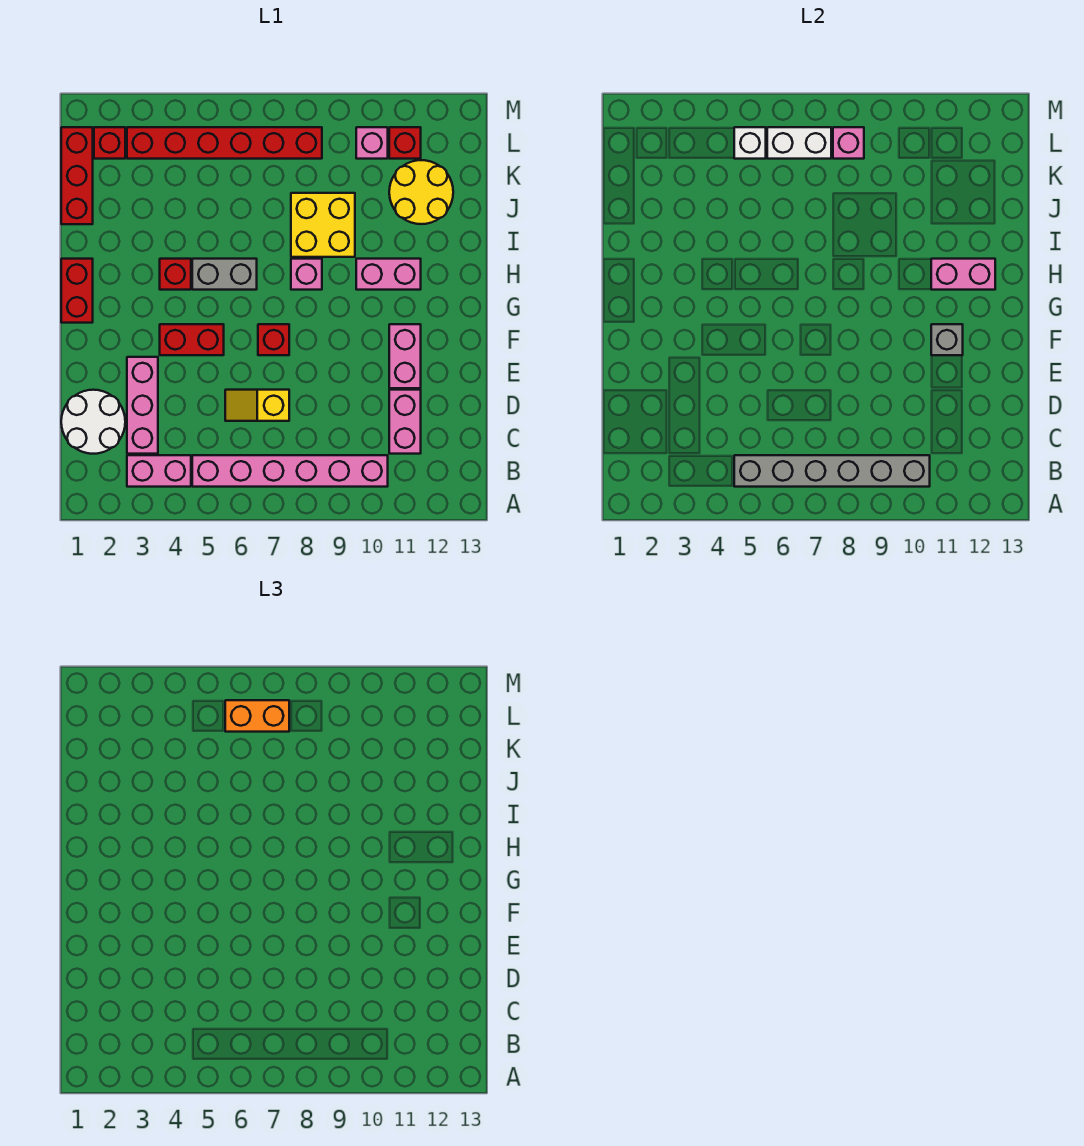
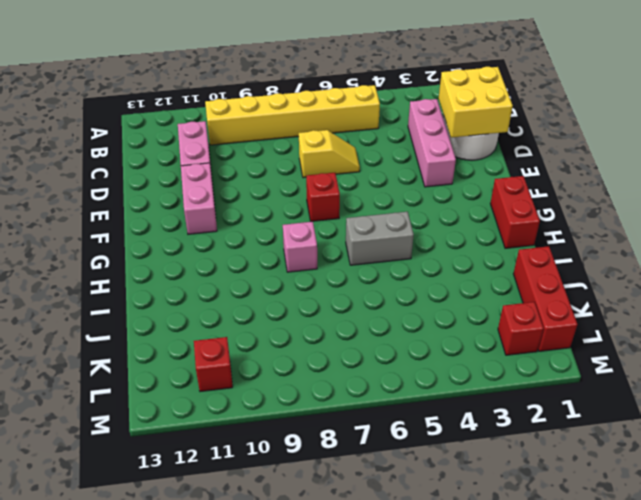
yellow 1x6 brick [205,85,380,145] -> pink 1x6 brick [192,455,388,487]
yellow 2x2 brick [439,67,513,138] -> yellow 2x2 brick moved to [291,193,355,257]
none -> pink 1x2 brick [127,455,191,487]
none -> red 1x2 brick [160,324,224,355]
none -> red 1x1 brick [160,259,191,290]

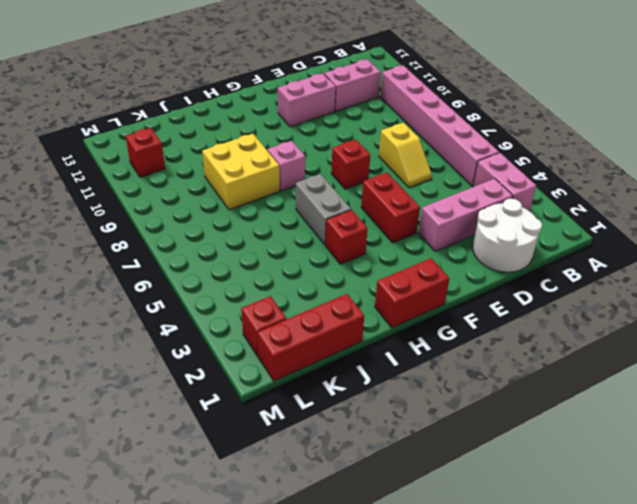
none -> pink 1x2 brick [356,259,421,290]
none -> yellow 2x2 round brick [389,160,453,224]
none -> red 1x6 brick [127,127,322,159]

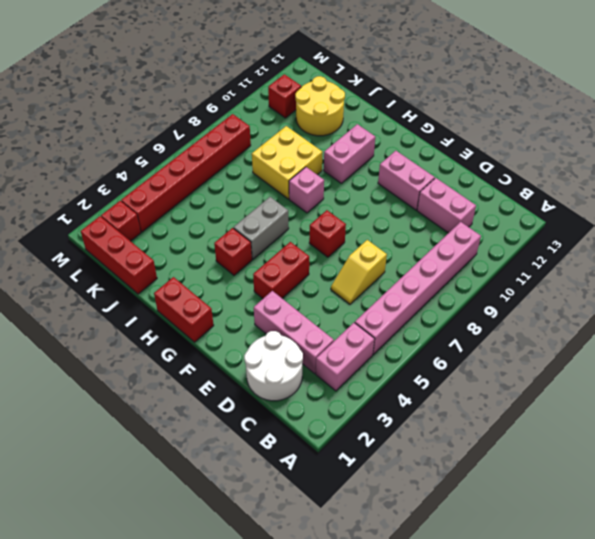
none -> pink 1x1 brick [356,127,388,159]
none -> grey 1x6 brick [734,455,930,487]
none -> grey 1x1 brick [931,324,963,355]

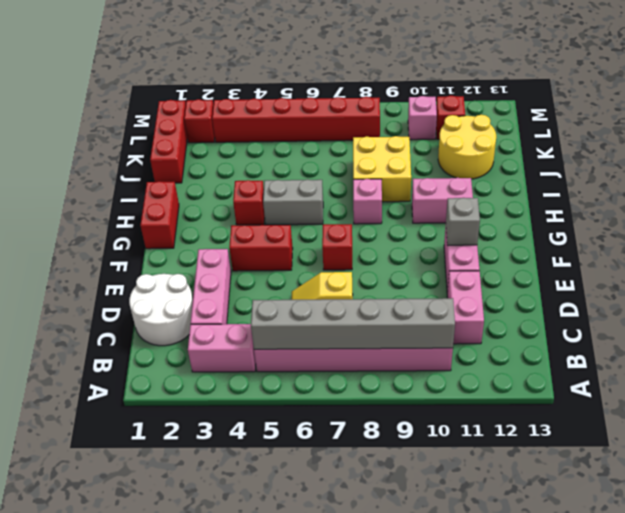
none -> pink 1x2 brick [931,259,995,290]
none -> white 1x1 brick [734,127,766,159]
none -> white 1x2 brick [767,127,831,159]

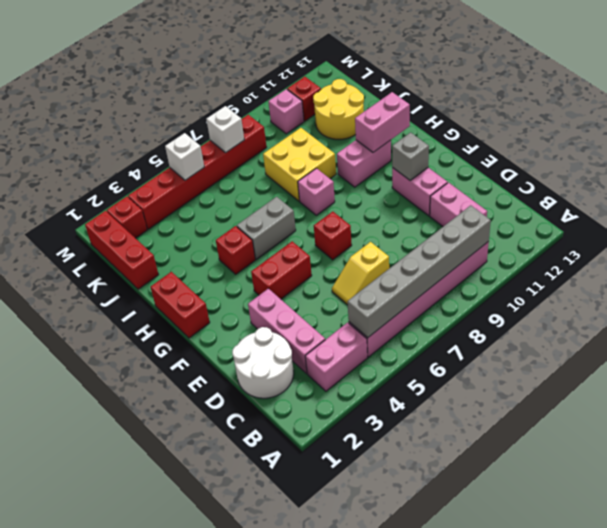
white 1x1 brick [206,106,244,152] -> white 1x2 brick [767,127,831,159]
none -> pink 1x1 brick [833,127,864,159]
none -> orange 1x2 brick [225,700,289,732]

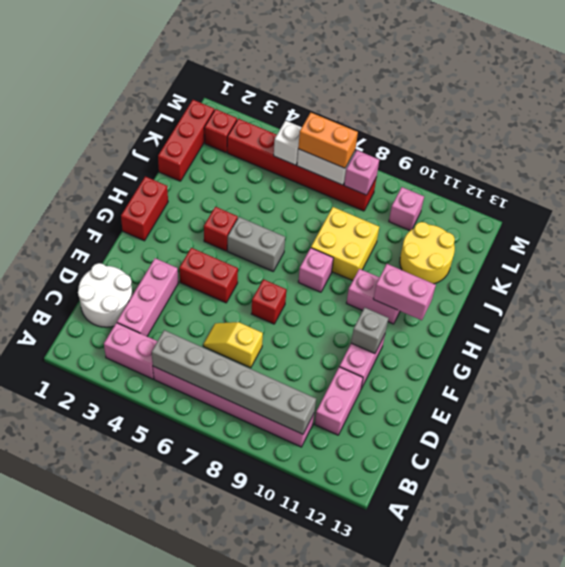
none -> red 1x1 brick [389,127,421,159]

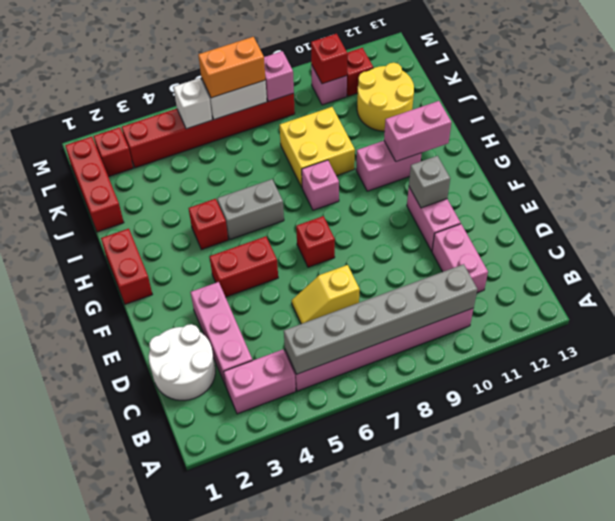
red 1x1 brick [311,34,348,84] -> none

